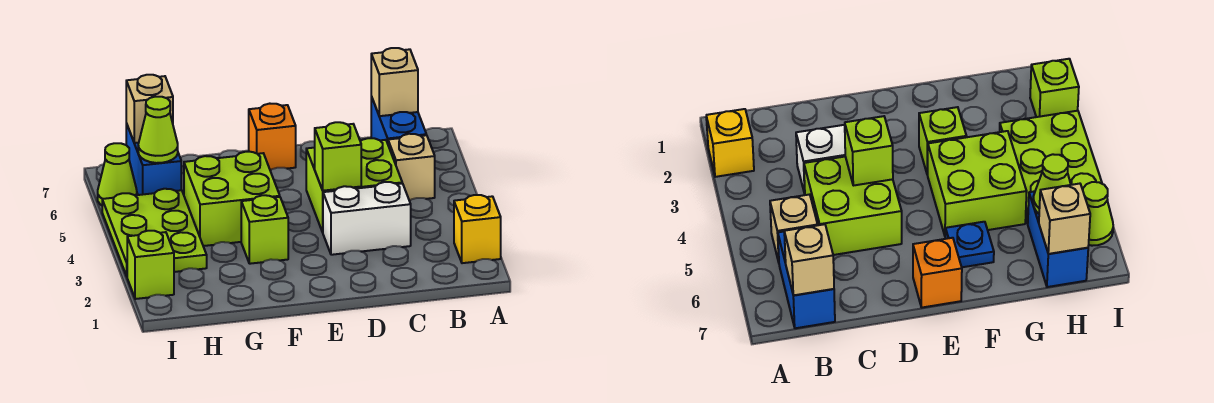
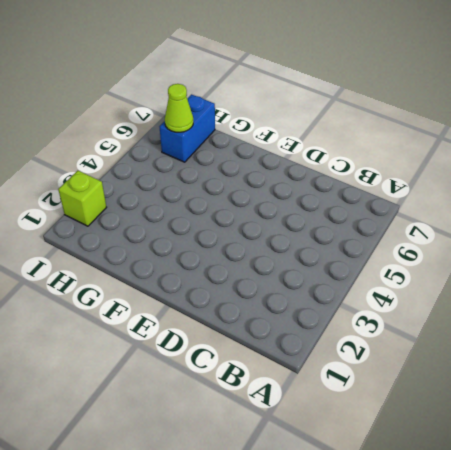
none -> yellow 1x1 brick [454,195,501,263]
none -> tan 1x1 brick [388,134,435,201]
none -> blue 1x2 brick [371,97,426,143]

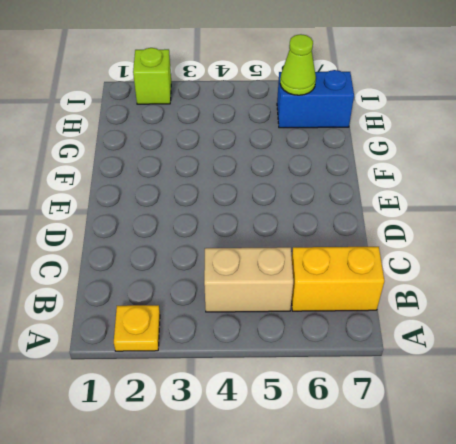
yellow 1x1 plate [114,305,160,351] -> yellow 1x1 brick [454,195,501,263]
tan 1x2 brick [204,247,293,312] -> tan 1x1 brick [388,134,435,201]
yellow 1x2 brick [291,247,384,311] -> blue 1x2 brick [371,97,426,143]
none -> white 1x2 brick [323,182,411,255]
none -> lime 2x2 brick [306,138,402,232]
none -> orange 1x1 brick [249,104,296,170]

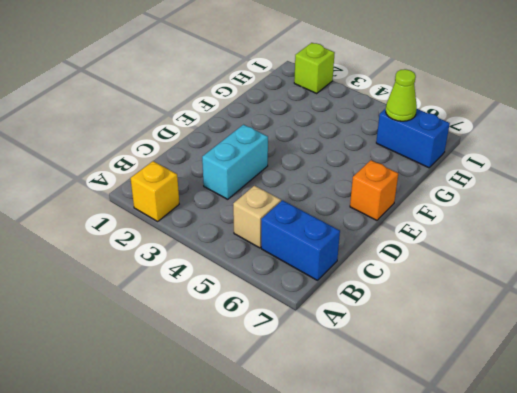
cyan 1x2 brick [202,125,268,199] -> white 1x2 brick [323,182,411,255]
none -> lime 2x2 brick [306,138,402,232]
none -> lime 1x1 brick [241,195,288,264]
none -> lime 2x2 brick [184,152,280,246]

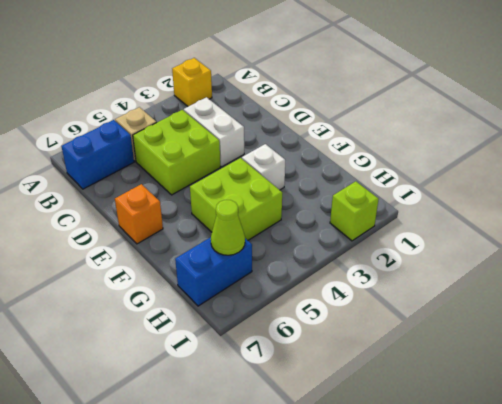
white 1x1 brick [242,144,285,190] -> lime 1x1 brick [241,195,288,264]
none -> blue 1x1 plate [945,222,994,267]
none -> lime 2x3 plate [102,189,207,276]
none -> lime 1x1 cone [98,143,137,205]

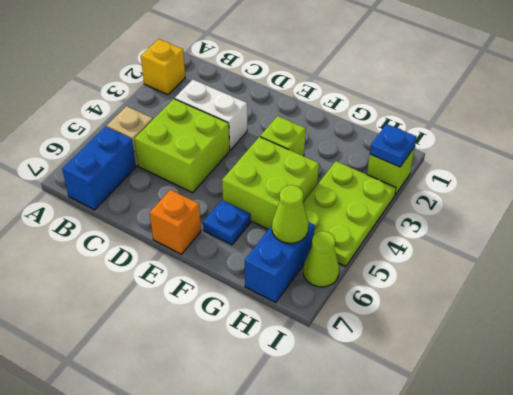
blue 1x1 plate [370,124,417,167] -> none
none -> tan 1x1 brick [371,48,418,116]
none -> lime 1x1 brick [315,122,361,191]
none -> tan 1x1 brick [126,75,173,143]

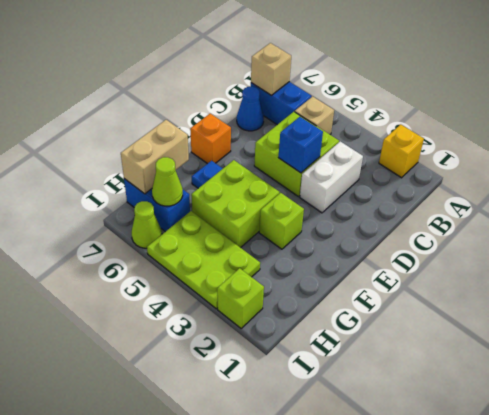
blue 1x1 cone [237,86,264,131] -> none
blue 1x1 brick [278,117,323,173] -> lime 1x1 brick [315,122,361,191]
tan 1x2 brick [121,120,189,194] -> tan 1x1 brick [126,75,173,143]

